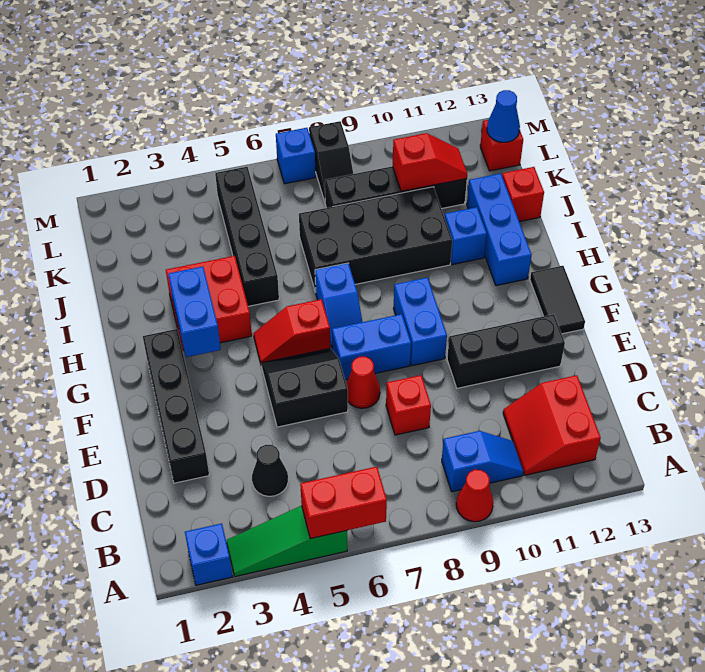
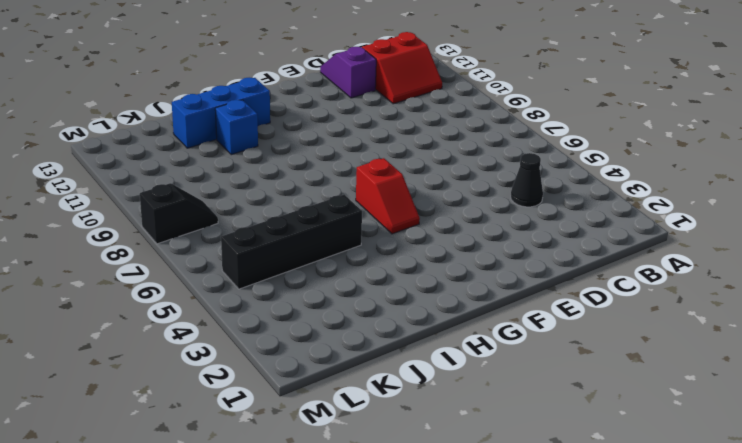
purple 1x2 slope [320,47,376,98] -> none
none -> blue 1x1 brick [185,523,233,585]
none -> green 1x3 slope [226,506,347,577]
none -> red 1x1 cone [456,470,493,522]
none -> blue 1x2 slope [442,431,523,492]

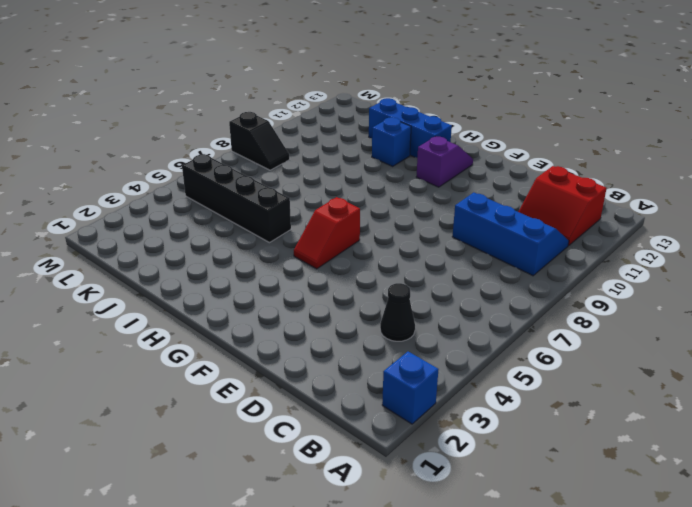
blue 2x3 slope [452,192,569,276] -> blue 1x2 slope [442,431,523,492]
purple 1x2 slope [416,137,473,187] -> none
none -> green 1x3 slope [226,506,347,577]
none -> red 1x1 cone [456,470,493,522]
none -> black 1x4 brick [143,329,209,483]
none -> red 1x1 brick [386,375,431,435]

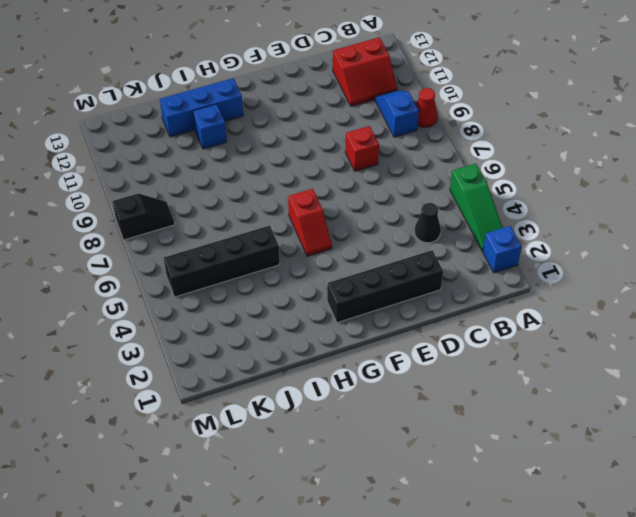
none -> black 2x2 slope [261,348,348,427]
none -> red 1x1 cone [346,357,380,408]
none -> black 1x3 brick [447,314,565,388]
none -> blue 1x2 brick [332,314,411,380]

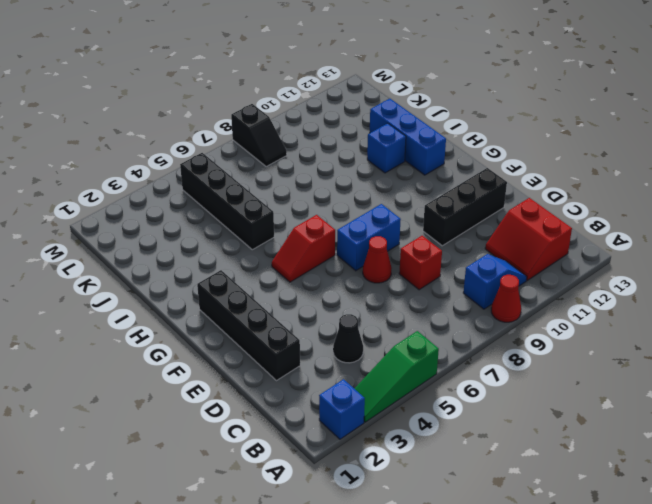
none -> black 2x2 slope [261,348,348,427]
none -> blue 1x2 brick [394,277,447,366]
none -> black 1x2 tile [530,266,585,334]
none -> blue 1x2 slope [315,263,362,349]

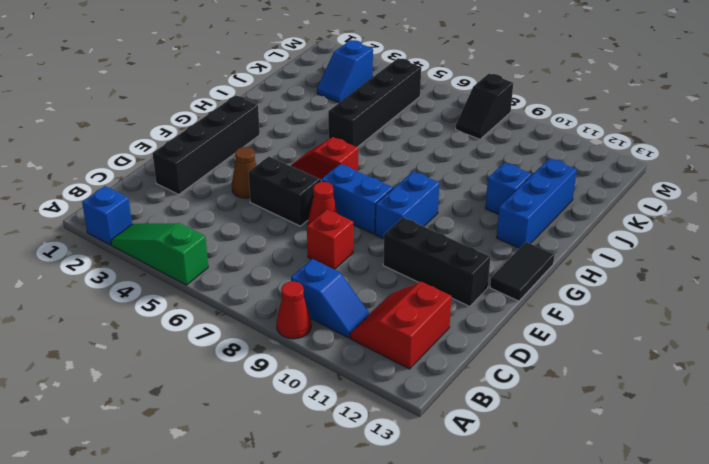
brown 1x1 cone [232,147,257,198] -> none
blue 1x2 slope [317,40,373,103] -> blue 1x2 slope moved to [315,263,362,349]
none -> black 1x1 cone [252,445,288,496]
none -> red 2x2 brick [166,256,252,350]
none -> black 2x4 brick [299,187,452,292]
none -> red 1x1 brick [502,167,544,222]

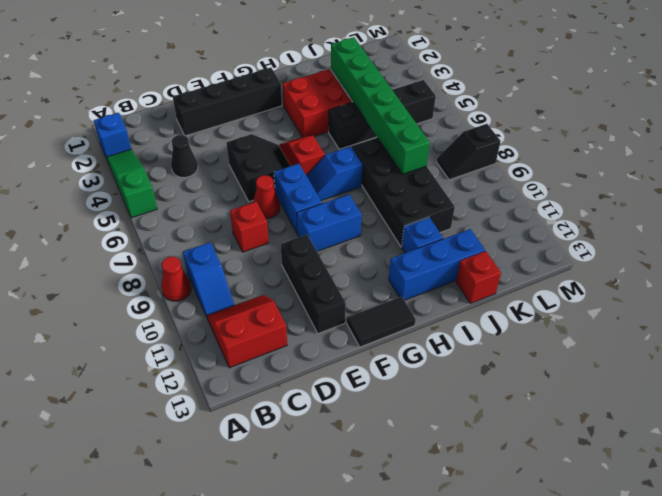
green 1x6 brick [331,37,430,174] -> none
none -> black 1x4 brick [325,166,467,209]
none -> red 1x1 brick [480,120,523,171]
none -> blue 1x1 brick [276,128,316,184]
none -> red 1x2 brick [300,467,387,539]

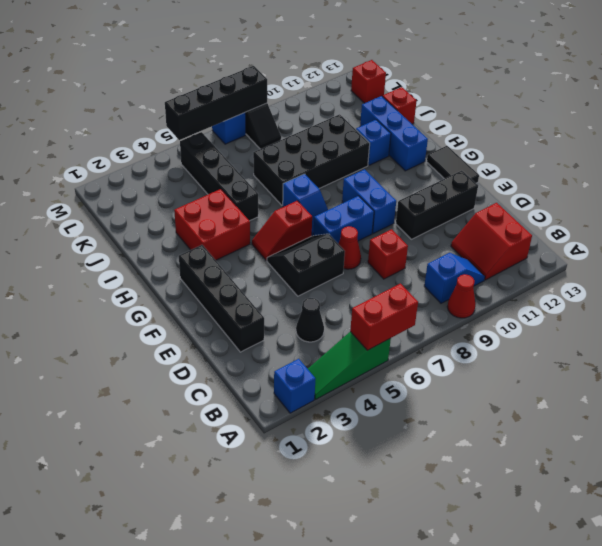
black 1x4 brick [165,66,267,140] -> black 1x4 brick moved to [325,166,467,209]
none -> blue 1x2 brick [168,267,221,357]
none -> red 1x2 slope [393,133,467,191]
none -> blue 1x1 cone [487,90,520,142]

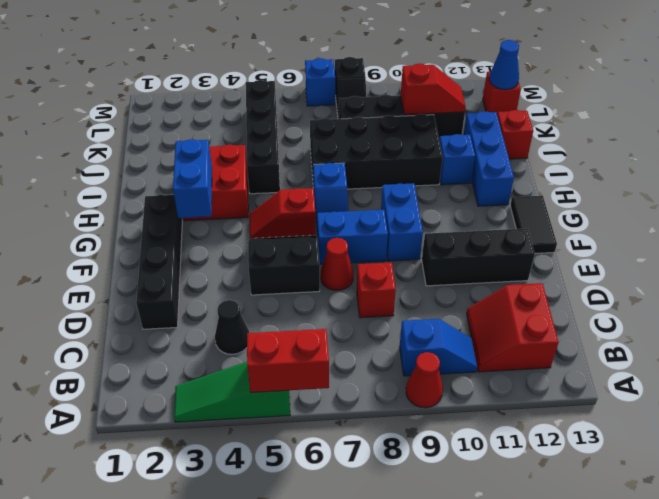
none -> blue 1x1 brick [185,523,233,585]

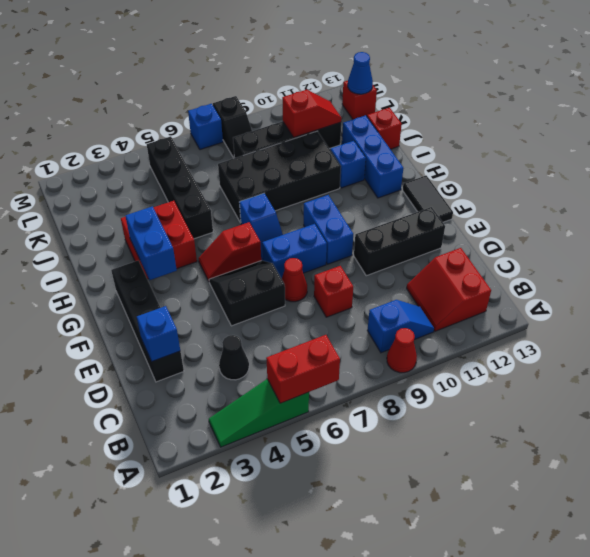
blue 1x1 brick [137,306,180,362] -> blue 1x1 brick moved to [185,523,233,585]

